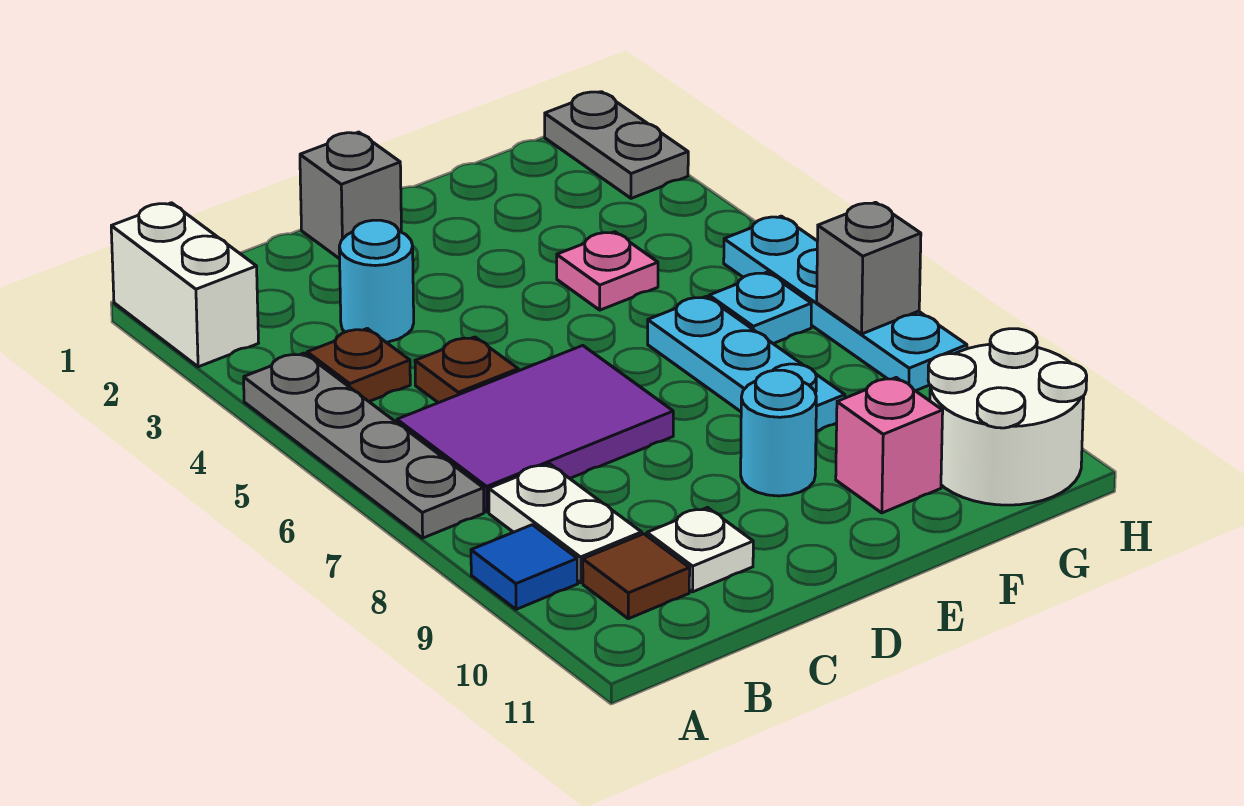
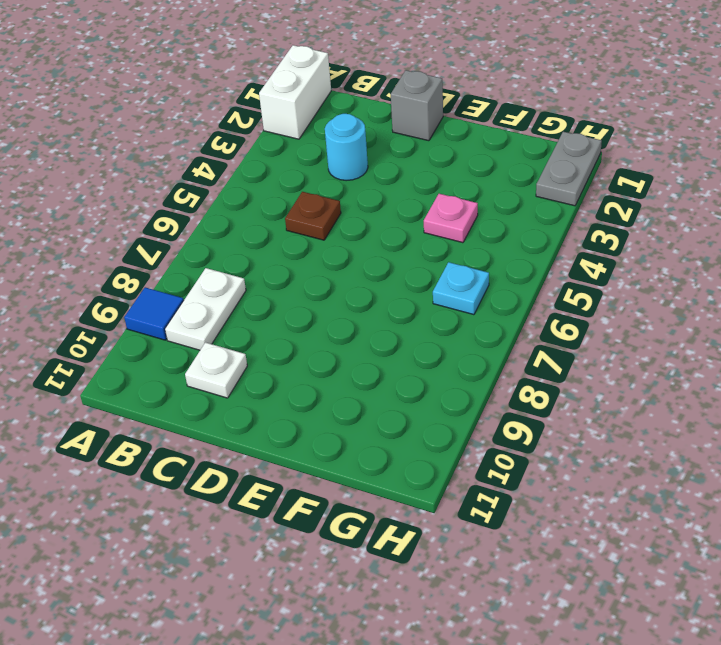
none -> grey 1x4 plate [244,353,484,538]
none -> brown 1x1 plate [307,328,410,401]
none -> purple 2x3 tile [397,346,673,512]

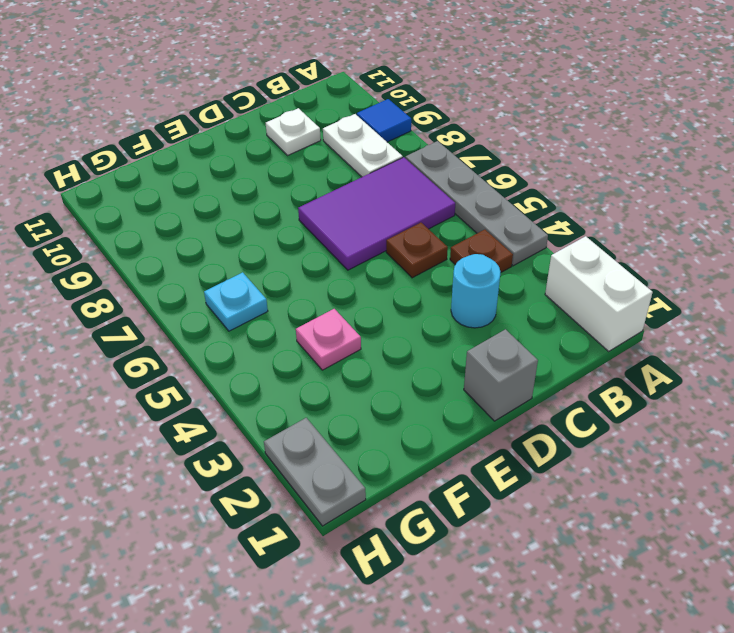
none -> brown 1x1 tile [583,534,690,619]
none -> cyan 1x1 round brick [741,370,816,496]
none -> cyan 1x3 plate [648,297,845,431]

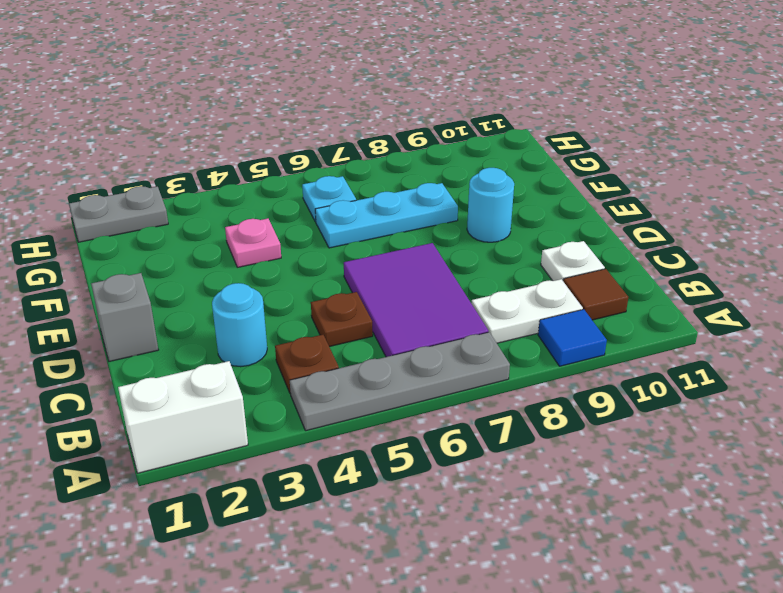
none -> pink 1x1 brick [836,378,943,513]
none -> white 2x2 round brick [928,329,1087,505]
none -> cyan 1x4 plate [724,216,967,391]

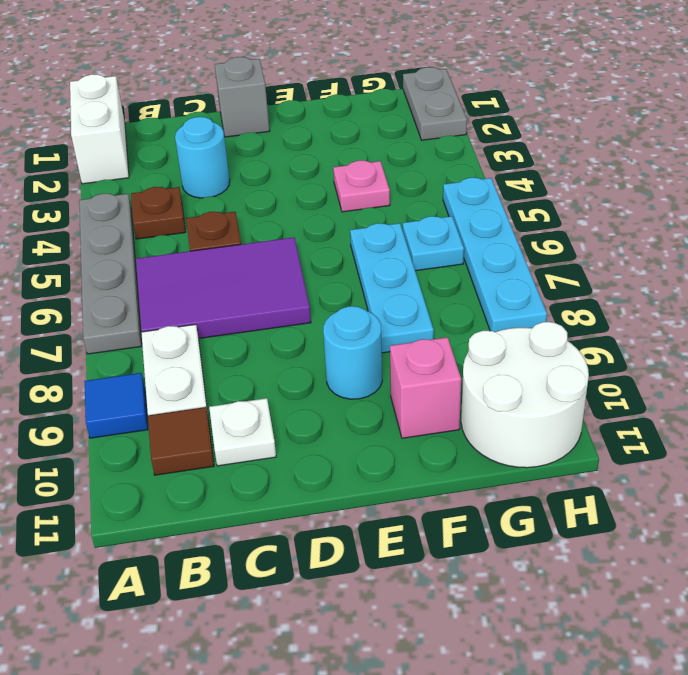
none -> grey 1x1 brick [817,202,921,334]

